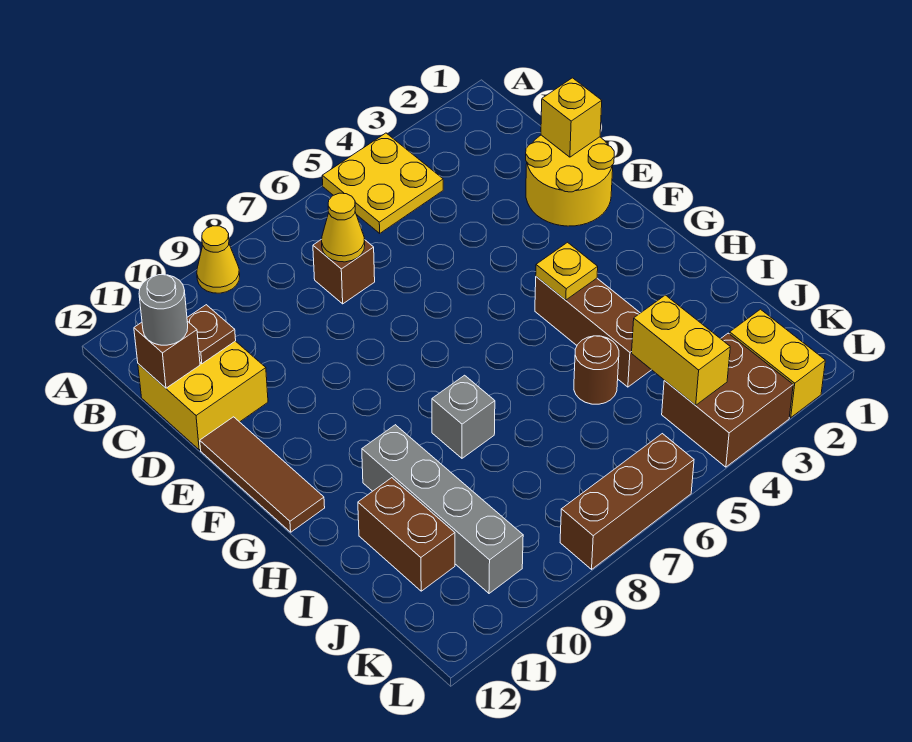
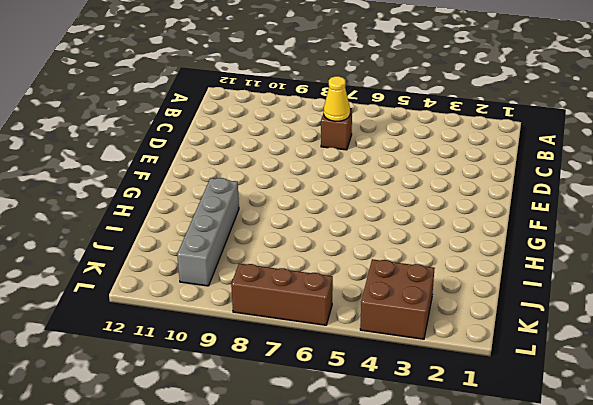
none -> yellow 2x2 plate [322,133,443,233]
none -> yellow 1x1 cone [197,226,240,293]
none -> yellow 2x2 brick [138,341,268,450]

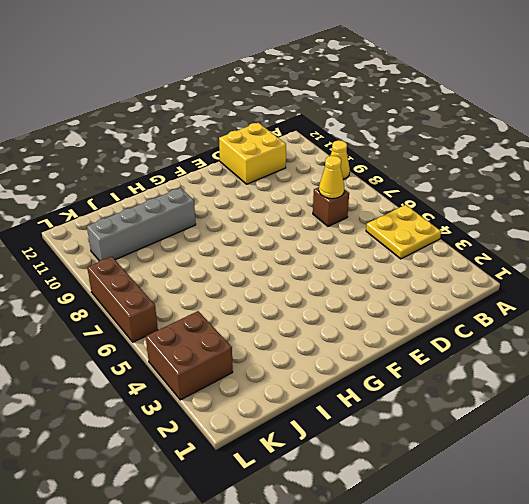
none -> yellow 2x2 round brick [526,135,614,226]
none -> brown 1x3 tile [200,417,325,532]
none -> brown 1x3 brick [535,277,651,387]

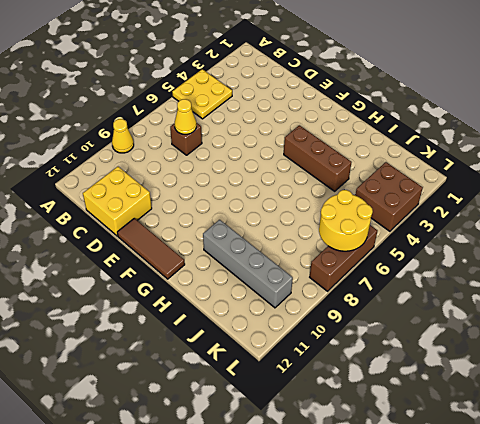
yellow 2x2 round brick [319,190,373,251] -> yellow 2x2 round brick moved to [526,135,614,226]
none -> grey 1x1 brick [432,375,495,458]
none -> brown 1x1 round brick [574,336,619,404]
none -> brown 1x2 brick [358,478,455,591]

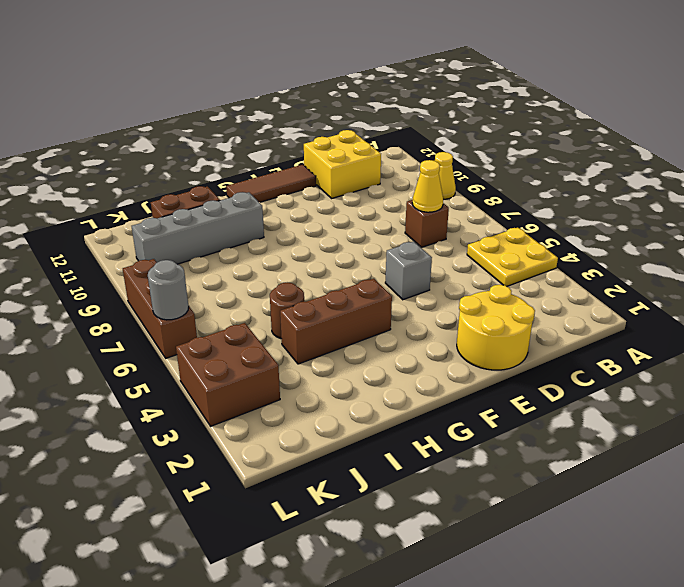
grey 1x1 brick [385,242,432,300] -> grey 1x1 brick moved to [432,375,495,458]
grey 1x1 round brick [148,260,189,320] -> grey 1x1 round brick moved to [139,275,188,345]
none -> yellow 1x2 brick [730,309,825,418]
none -> brown 1x1 plate [187,305,236,364]
none -> brown 1x1 brick [134,321,200,388]

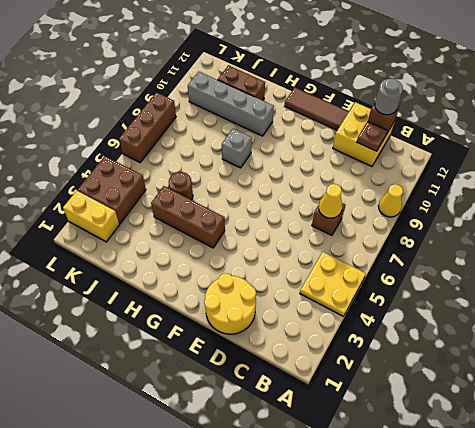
none -> yellow 1x1 brick [541,78,602,157]
none -> yellow 1x1 plate [536,242,598,300]
none -> yellow 1x2 brick [632,295,730,405]

